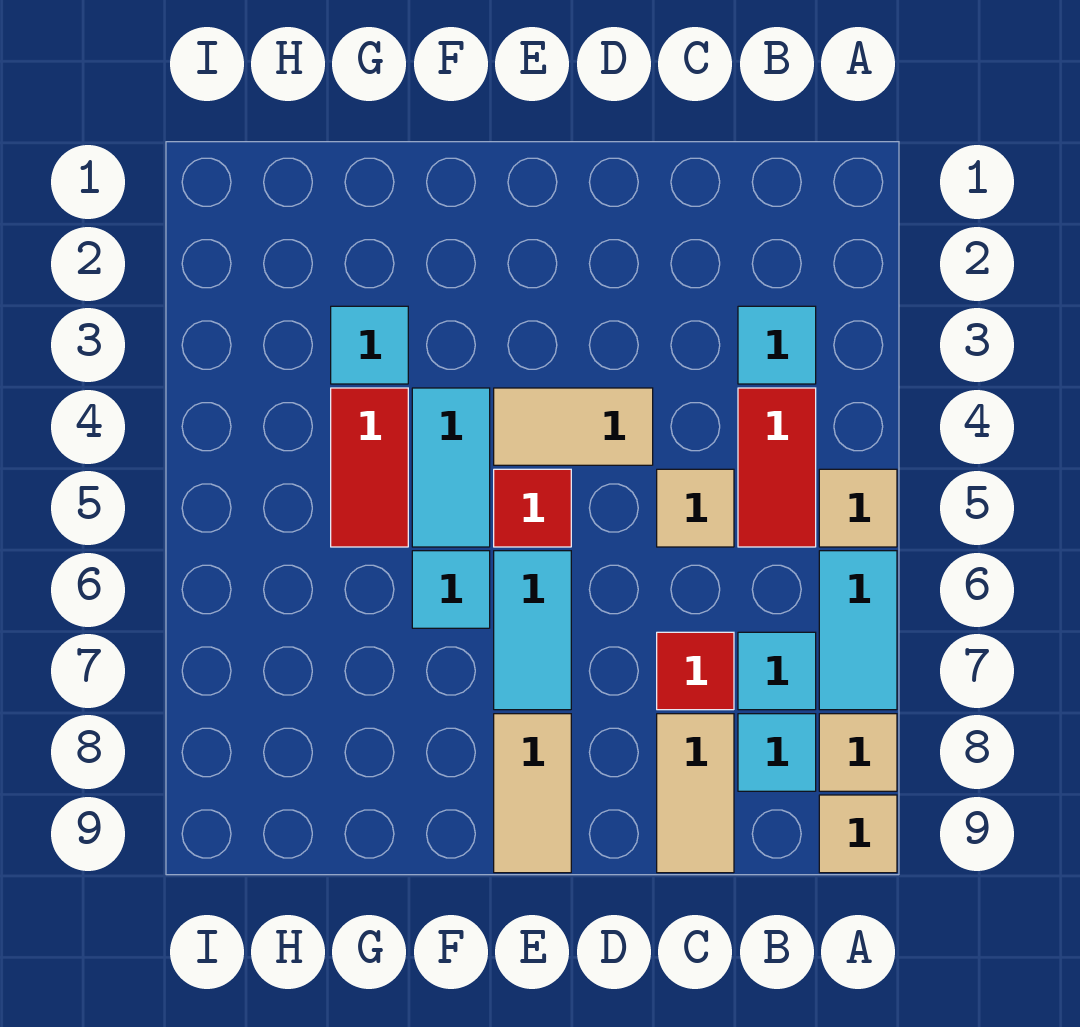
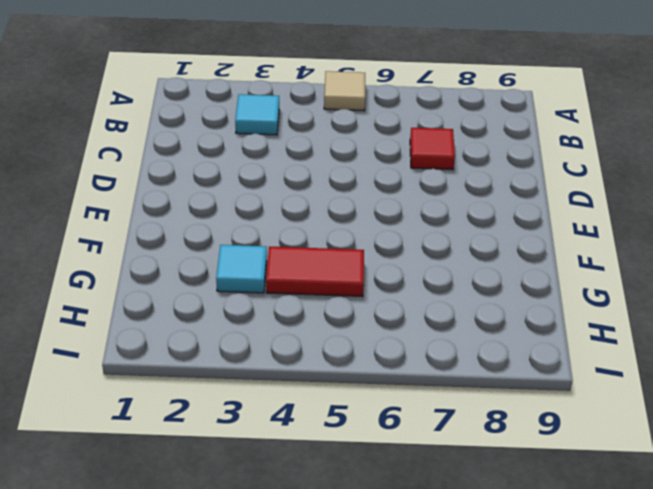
none -> cyan 1x2 tile [819,551,897,710]
none -> tan 1x1 tile [819,714,897,791]
none -> tan 1x1 tile [819,795,897,873]

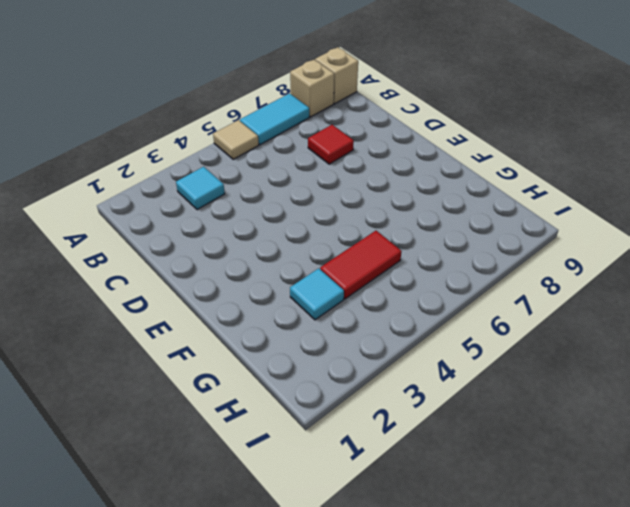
tan 1x1 brick [290,60,334,117] -> tan 1x1 tile [819,714,897,791]
tan 1x1 brick [315,47,358,104] -> tan 1x1 tile [819,795,897,873]
none -> red 1x2 tile [738,388,816,547]
none -> cyan 1x1 tile [738,632,816,710]
none -> cyan 1x1 tile [738,714,816,791]

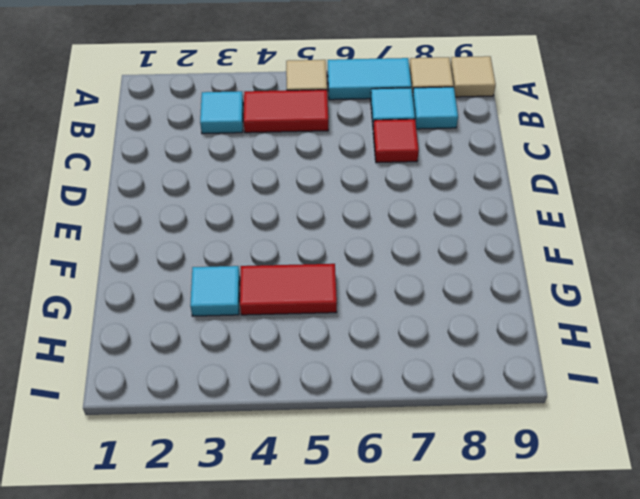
none -> tan 1x1 tile [657,469,734,547]
none -> tan 1x2 tile [657,714,734,873]
none -> tan 1x2 tile [494,388,653,465]

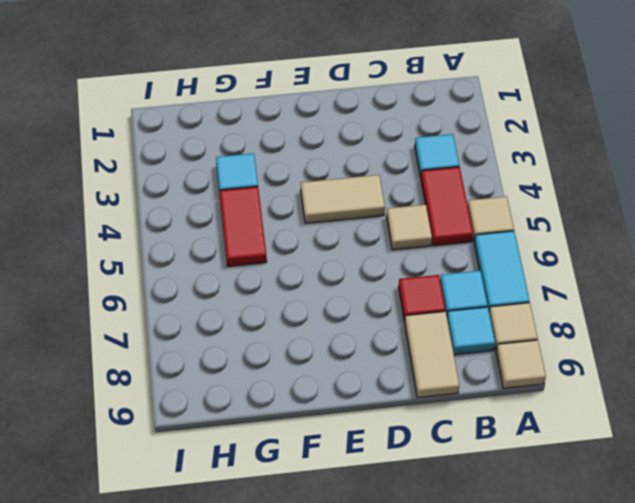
none -> red 1x1 tile [494,469,571,547]
none -> cyan 1x2 tile [494,551,571,710]
none -> tan 1x2 tile [494,714,571,873]

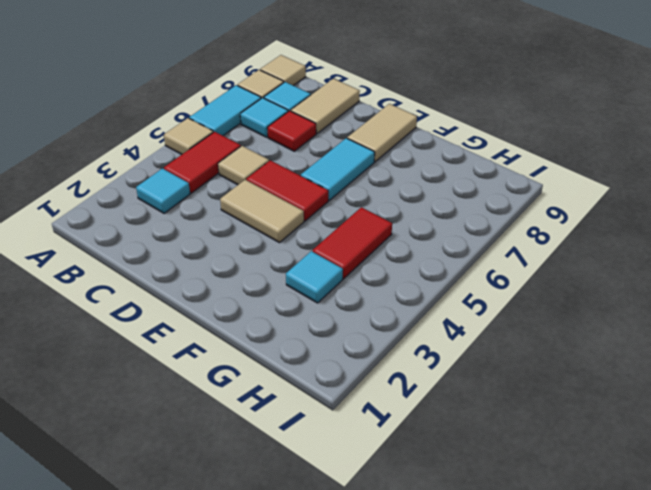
red 1x2 tile [246,160,328,221] -> red 1x1 tile [494,469,571,547]
none -> cyan 1x2 tile [412,388,490,547]
none -> cyan 1x1 tile [412,551,490,628]

